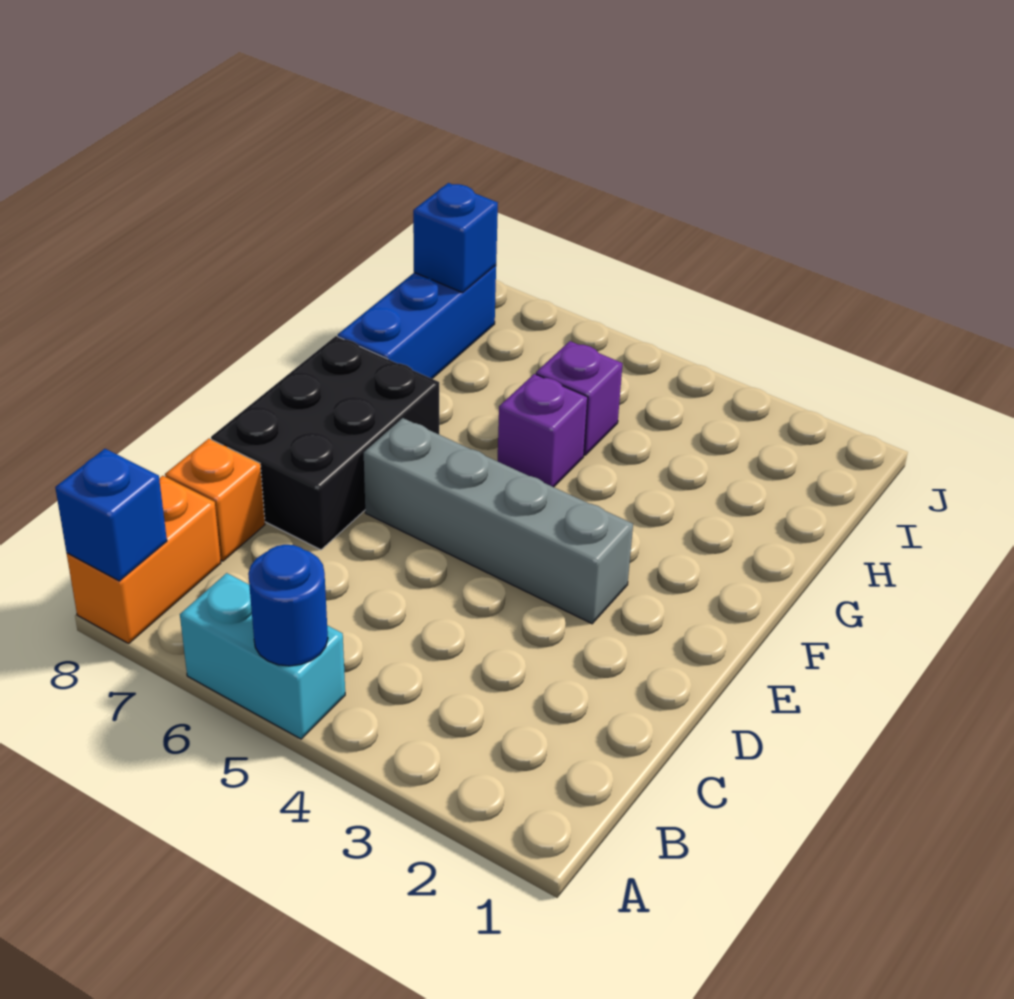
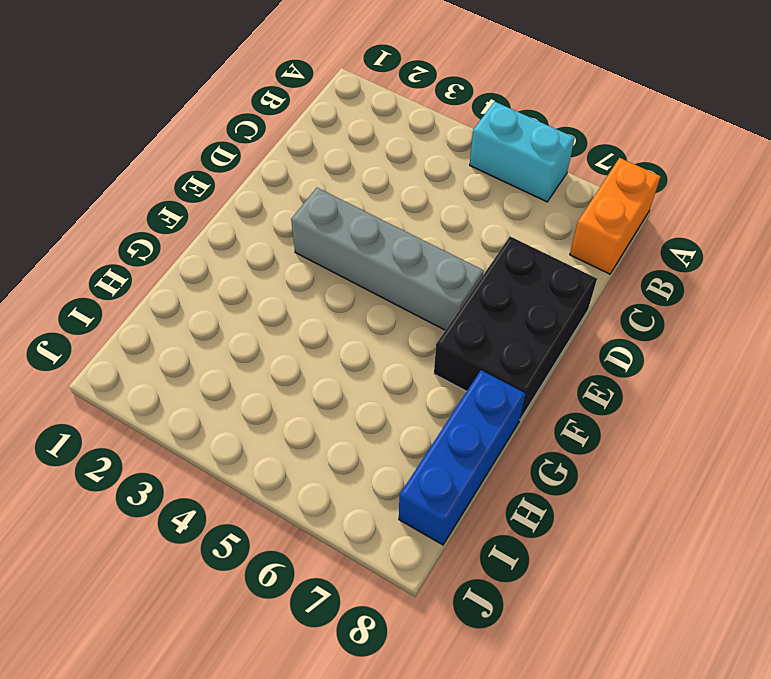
none -> orange 1x1 brick [165,439,265,561]
none -> purple 1x1 brick [498,374,588,487]

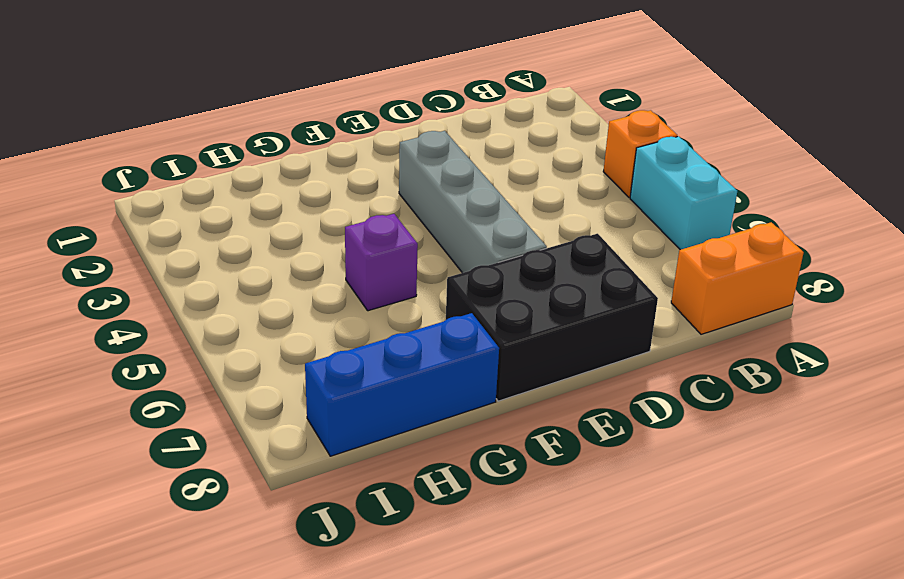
orange 1x1 brick [603,110,677,197] -> orange 1x1 brick moved to [165,439,265,561]
none -> purple 1x1 brick [536,341,623,455]
none -> blue 1x1 round brick [248,545,328,666]

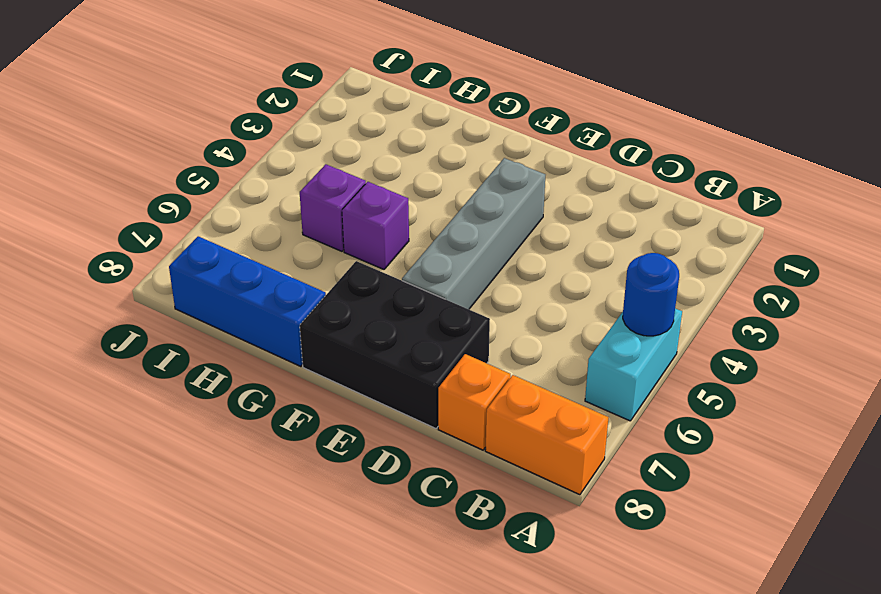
none -> blue 1x1 brick [55,449,167,581]
none -> blue 1x1 brick [413,183,498,293]

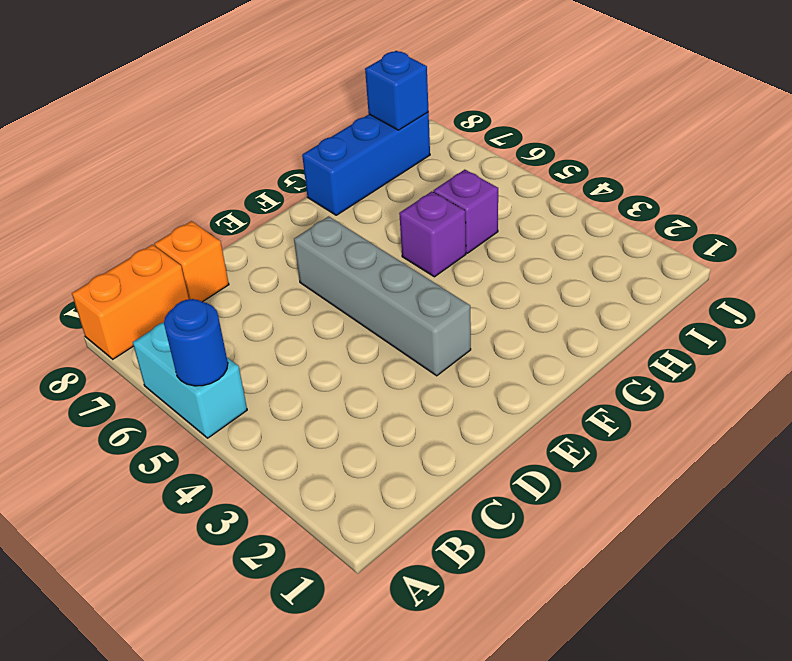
none -> black 2x3 brick [211,336,439,550]
none -> blue 1x1 brick [55,449,167,581]

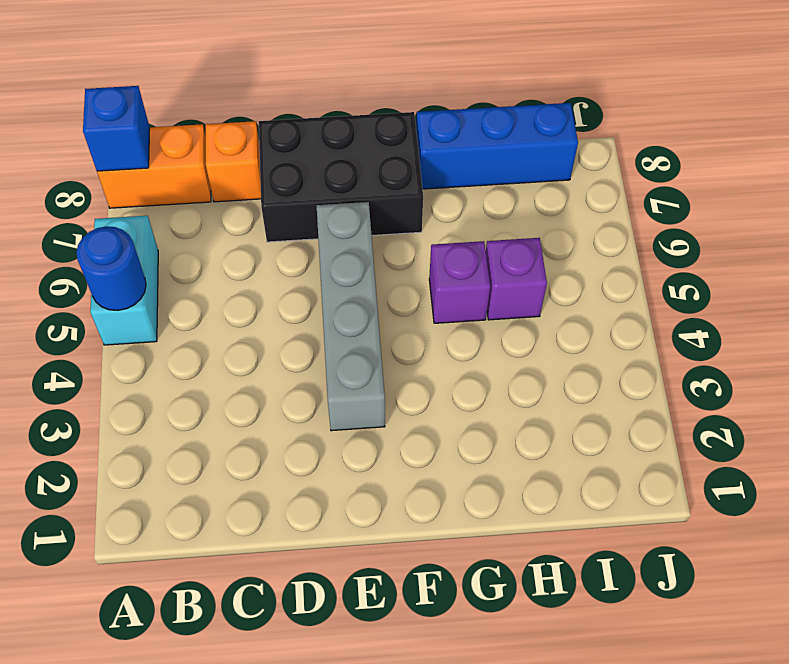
none -> blue 1x1 brick [413,183,498,293]

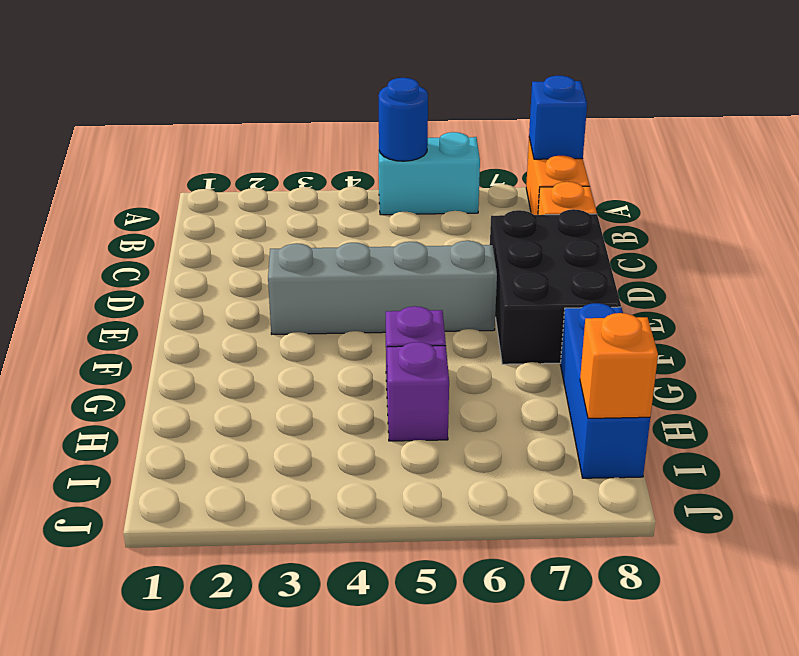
orange 1x1 brick [580,313,658,418] -> blue 1x1 brick [413,183,498,293]

